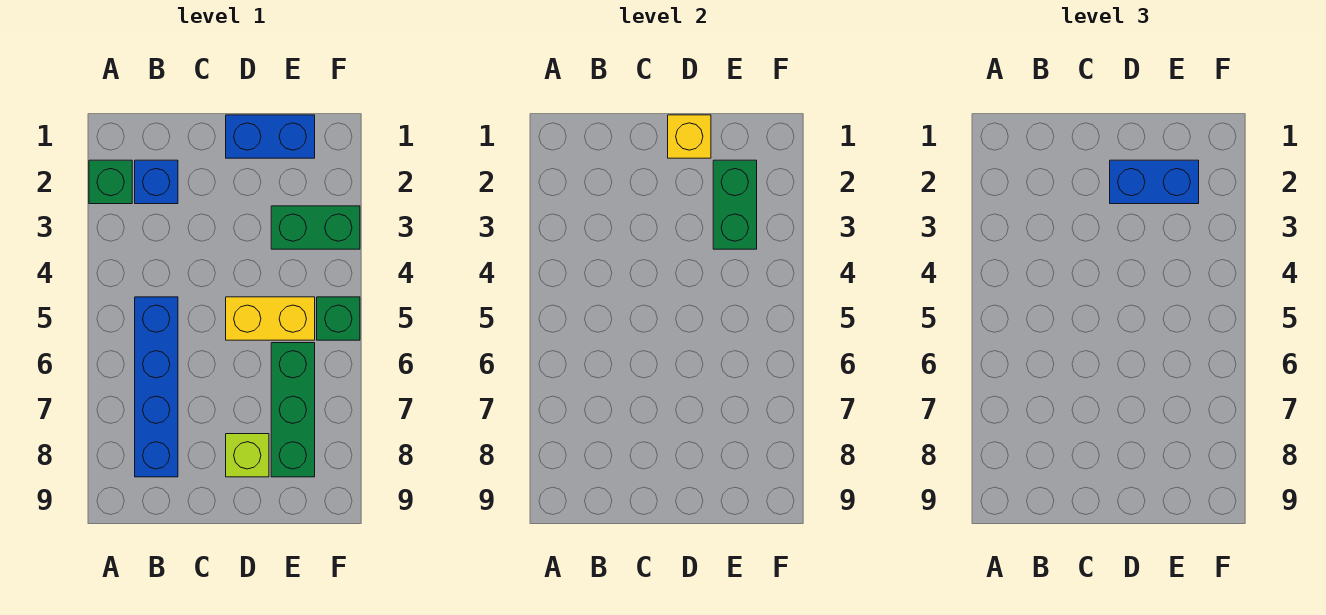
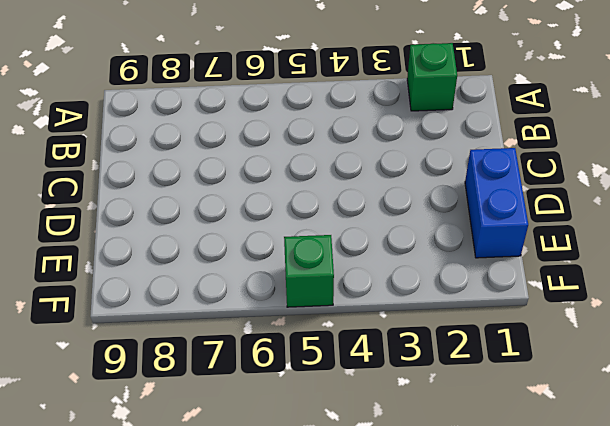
none -> blue 1x1 brick [135,160,178,204]
none -> blue 1x4 brick [135,297,178,477]
none -> yellow 1x2 brick [226,297,315,340]

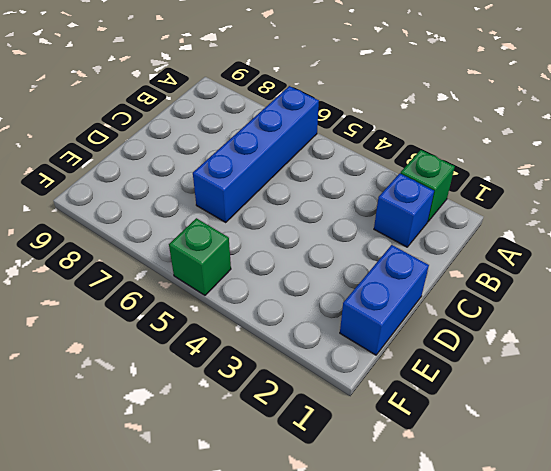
blue 1x4 brick [193,86,319,223] -> blue 1x4 brick turned to [135,297,178,477]
none -> yellow 1x2 brick [226,297,315,340]
none -> lime 1x1 brick [226,434,269,477]
none -> green 1x2 brick [271,206,360,249]

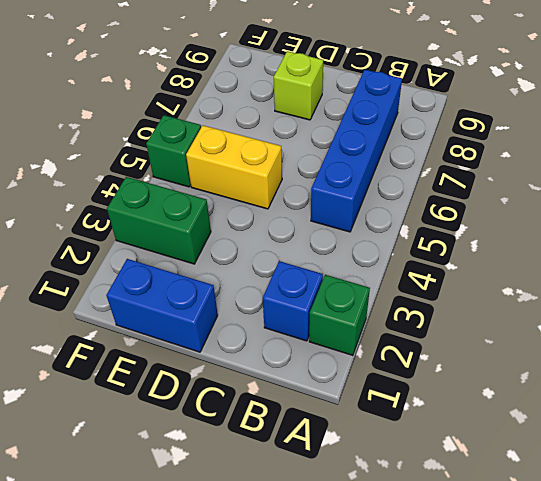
none -> green 1x3 brick [271,343,315,477]
none -> yellow 1x1 brick [668,115,711,158]
none -> green 1x2 brick [713,160,757,249]

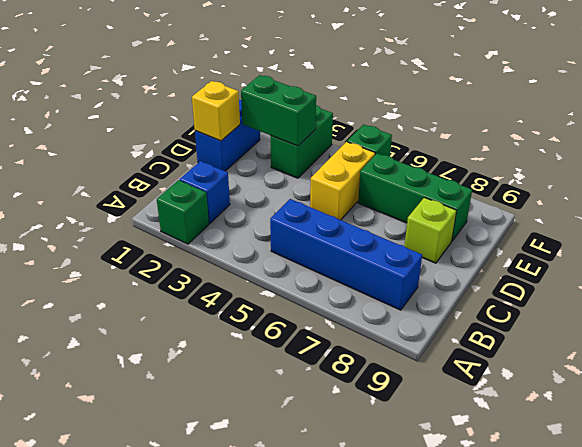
none -> blue 1x2 brick [1110,160,1199,204]

